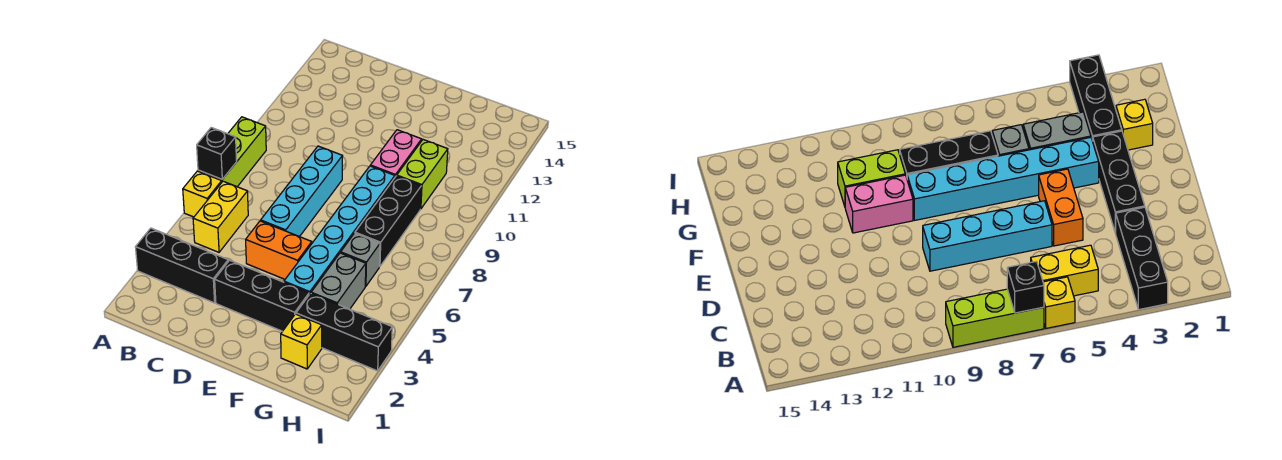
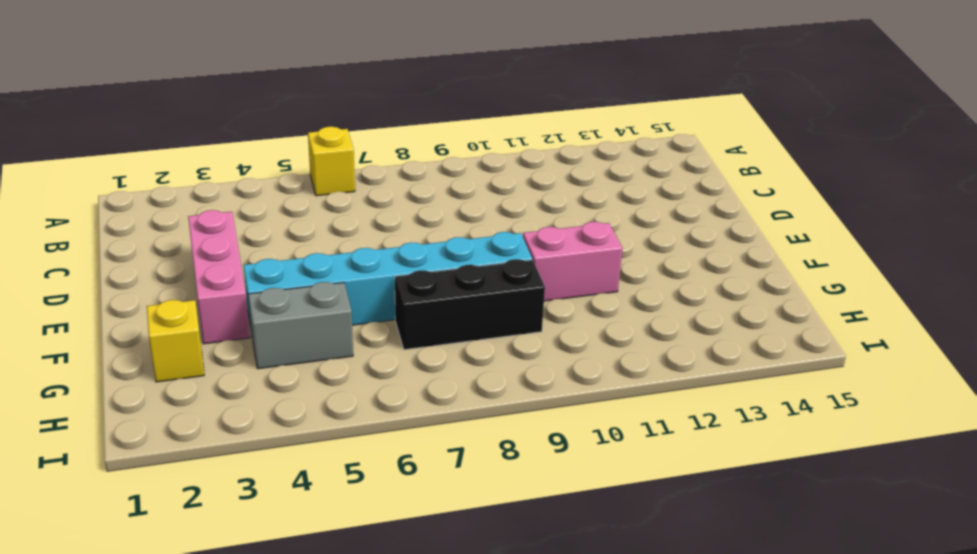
pink 1x3 brick [188,210,250,344] -> black 1x3 brick [215,260,309,331]
none -> black 1x3 brick [135,228,228,303]
none -> lime 1x3 brick [198,117,266,187]
none -> yellow 1x2 brick [193,181,248,252]

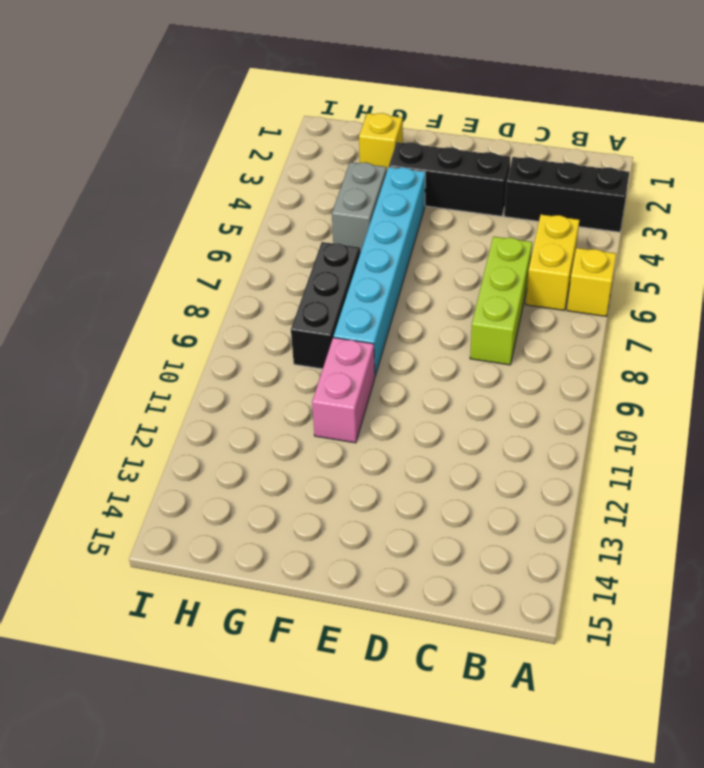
lime 1x3 brick [470,237,532,365] -> lime 1x3 brick moved to [198,117,266,187]
none -> orange 1x2 brick [246,221,312,279]
none -> cyan 1x4 brick [261,146,343,237]
none -> black 1x3 brick [296,293,392,371]

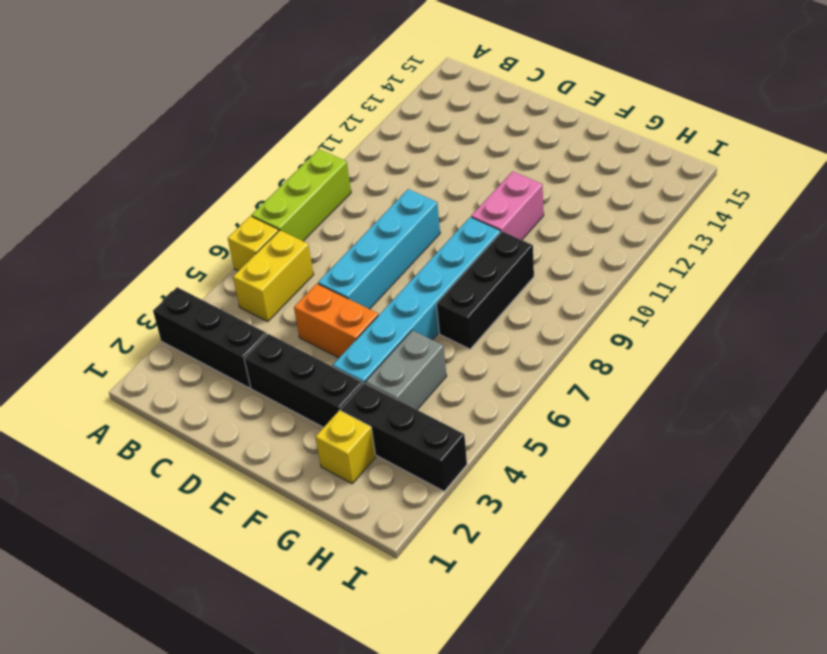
none -> grey 1x1 brick [341,233,380,286]
none -> lime 1x2 brick [397,140,448,209]
none -> black 1x1 brick [197,128,237,179]

